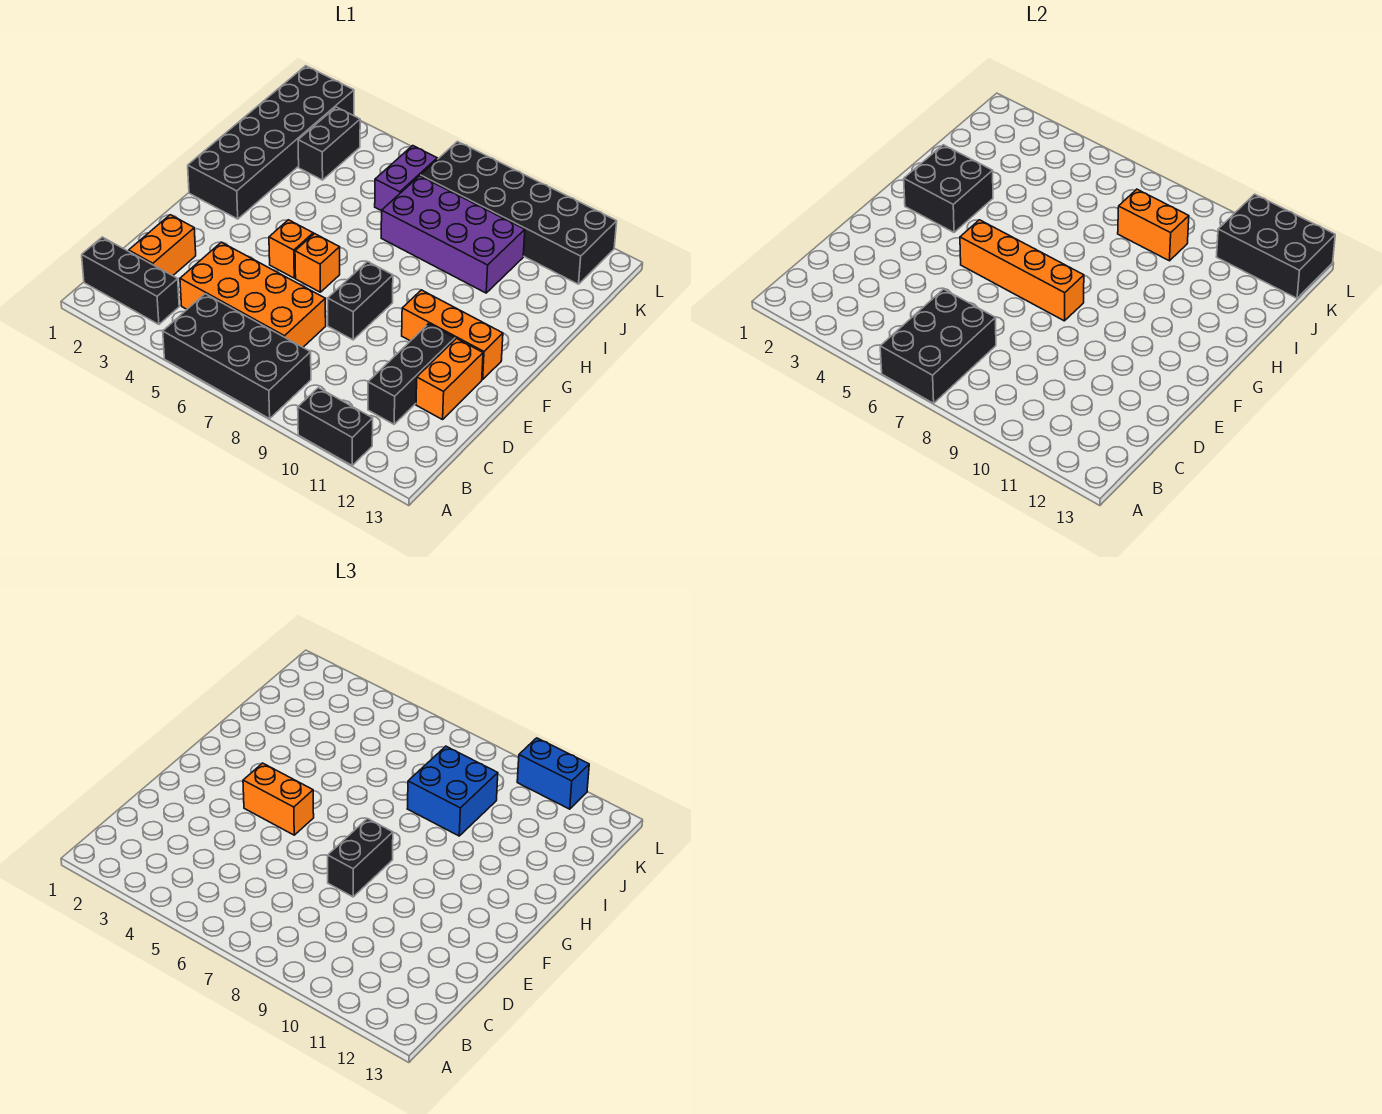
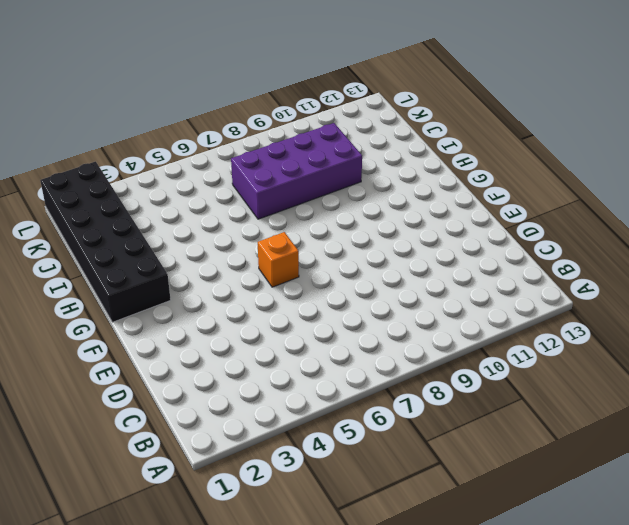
none -> black 2x4 brick [163,294,311,419]
none -> black 1x2 brick [298,388,373,465]
none -> black 1x3 brick [82,237,179,324]

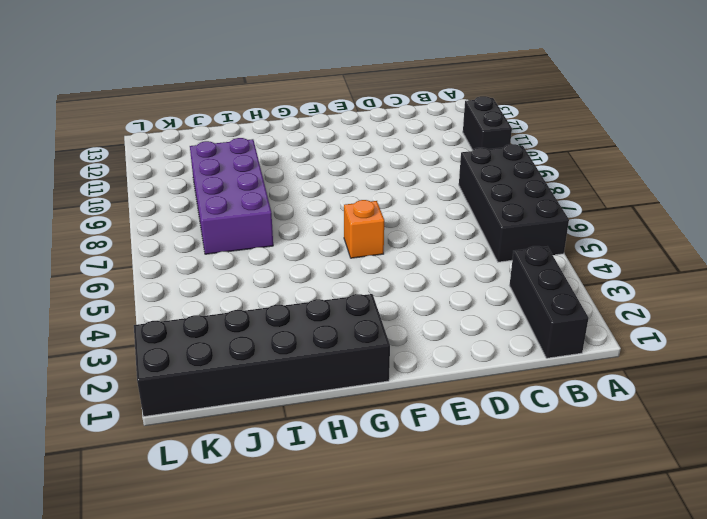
none -> orange 1x2 brick [129,215,196,276]
none -> orange 2x4 brick [180,242,326,347]
none -> black 1x3 brick [368,324,455,424]

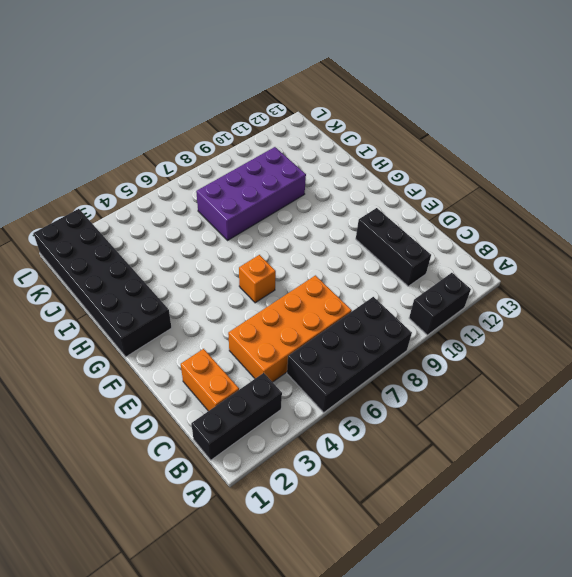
none -> orange 1x2 brick [416,339,483,420]
none -> black 1x2 brick [328,262,393,340]
none -> orange 1x1 brick [269,220,313,278]

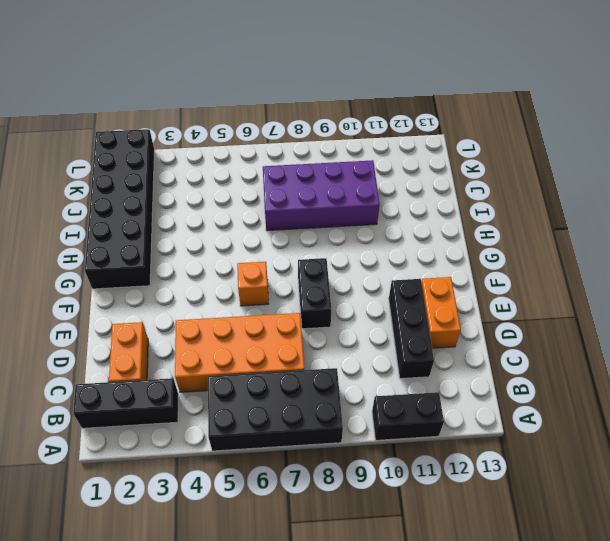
none -> orange 1x1 brick [269,220,313,278]
none -> orange 1x3 brick [402,290,503,380]
none -> black 1x2 brick [298,107,360,180]

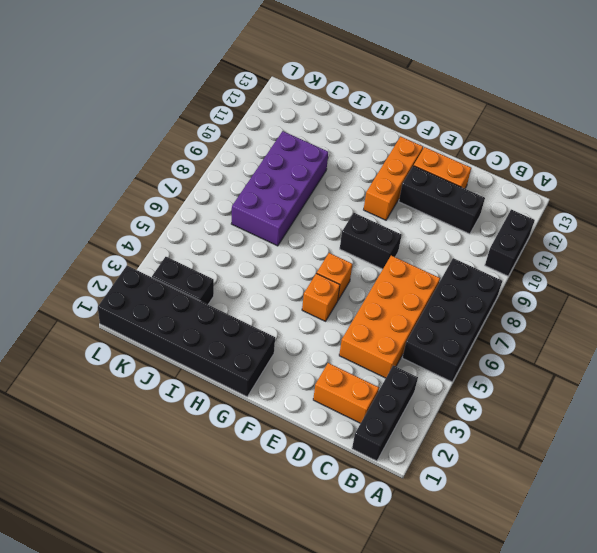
none -> purple 1x2 brick [375,146,437,211]
none -> black 2x6 brick [420,142,617,284]
none -> black 2x3 brick [880,289,996,403]

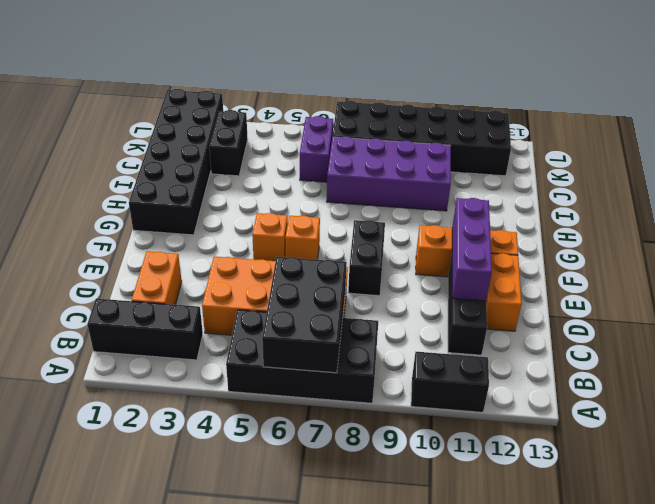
purple 1x3 brick [452,198,492,301] -> none
none -> orange 1x4 brick [960,220,1084,321]
none -> black 2x2 brick [904,145,993,232]
none -> orange 1x2 brick [1118,189,1189,261]

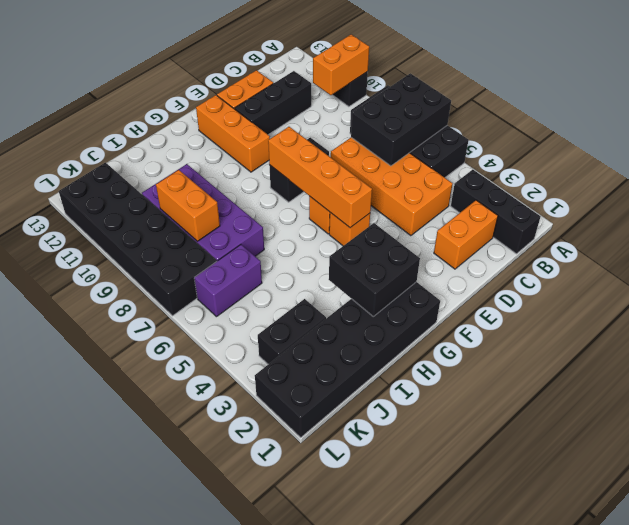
orange 1x2 brick [313,35,369,95] -> orange 1x2 brick turned to [243,763,314,835]
none -> black 2x3 brick [1217,194,1335,298]
none -> black 1x2 brick [328,819,393,897]
none -> blue 2x2 brick [407,746,498,836]

